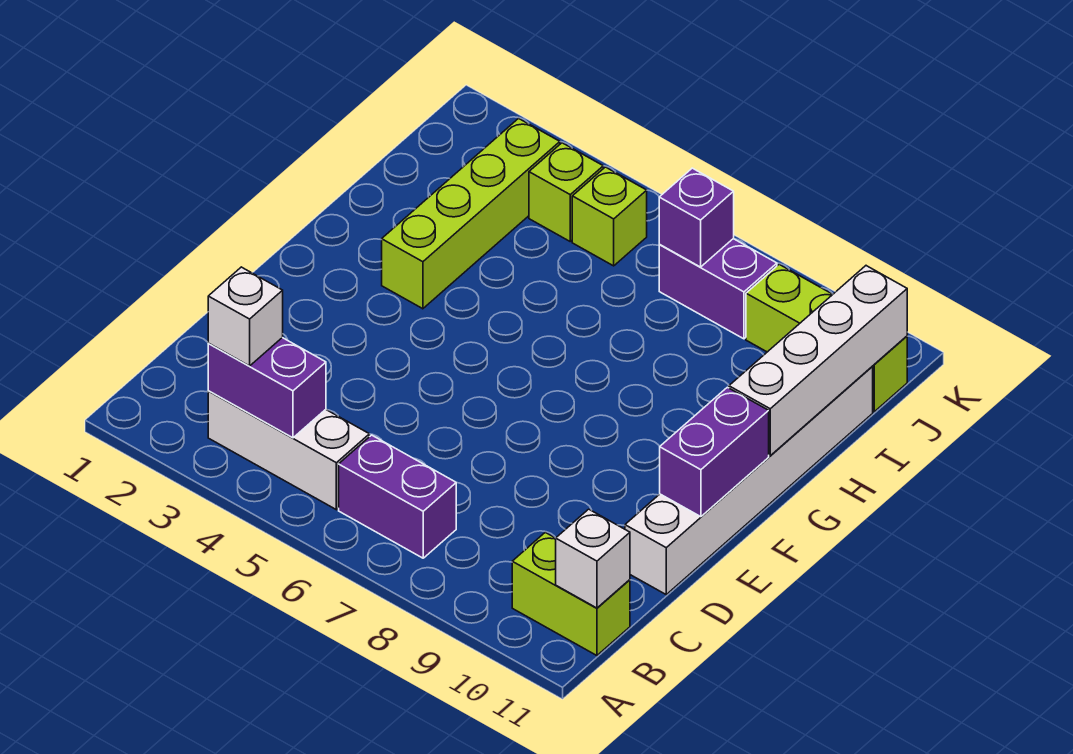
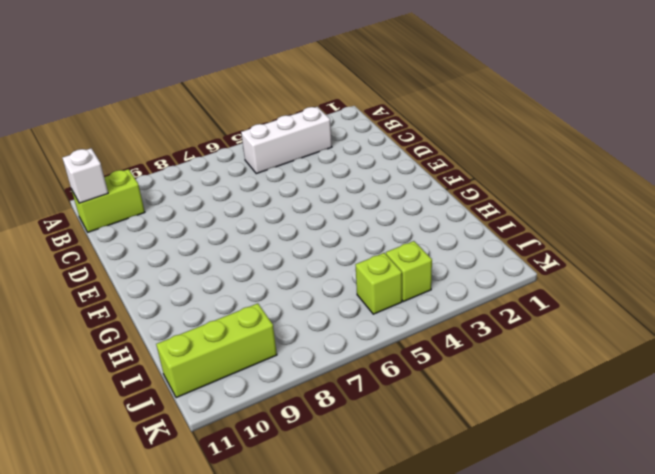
none -> purple 1x2 brick [339,435,456,558]
none -> white 1x6 brick [625,367,873,594]
none -> lime 1x4 brick [382,118,560,309]

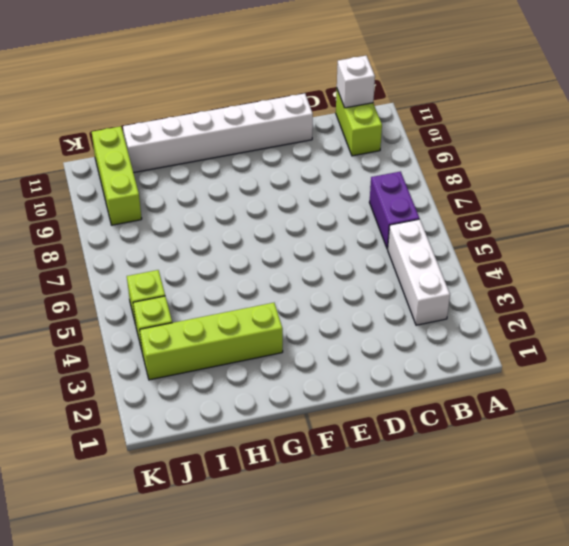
none -> purple 1x2 brick [659,239,777,339]
none -> purple 1x2 brick [208,338,326,438]
none -> purple 1x2 brick [660,387,769,517]

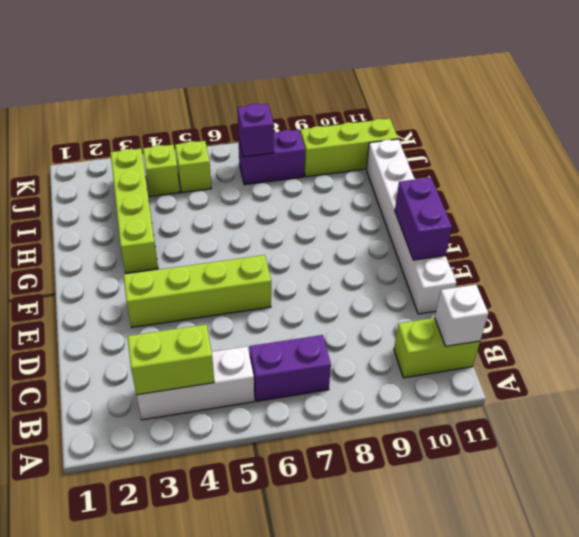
lime 1x2 brick [128,324,214,395] -> purple 1x2 brick [208,338,326,438]
lime 1x4 brick [124,255,271,328] -> none
none -> white 1x4 brick [729,266,907,456]
none -> white 1x1 brick [208,267,283,366]

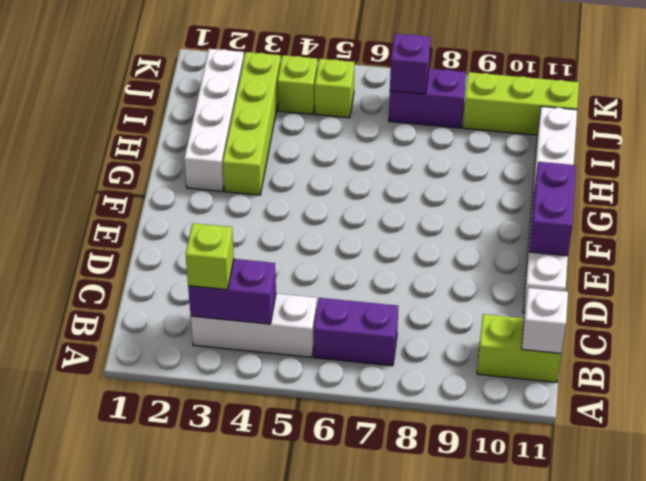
lime 1x1 brick [186,223,234,290] -> white 1x1 brick [208,267,283,366]
white 1x4 brick [184,49,244,191] -> white 1x4 brick moved to [729,266,907,456]

